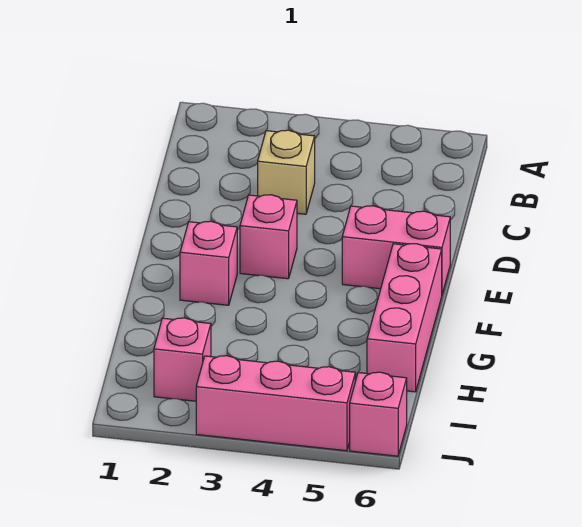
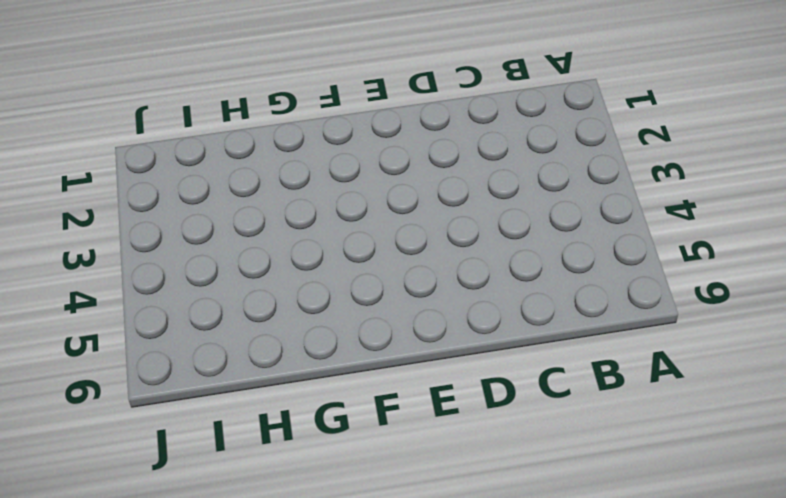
none -> tan 1x1 brick [258,130,315,214]
none -> pink 1x1 brick [240,195,297,279]

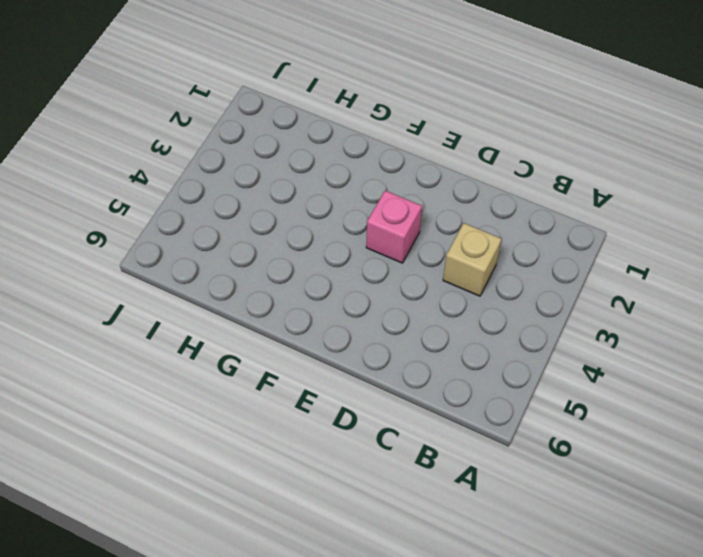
none -> pink 1x2 brick [342,206,450,294]
none -> pink 1x1 brick [180,221,237,305]

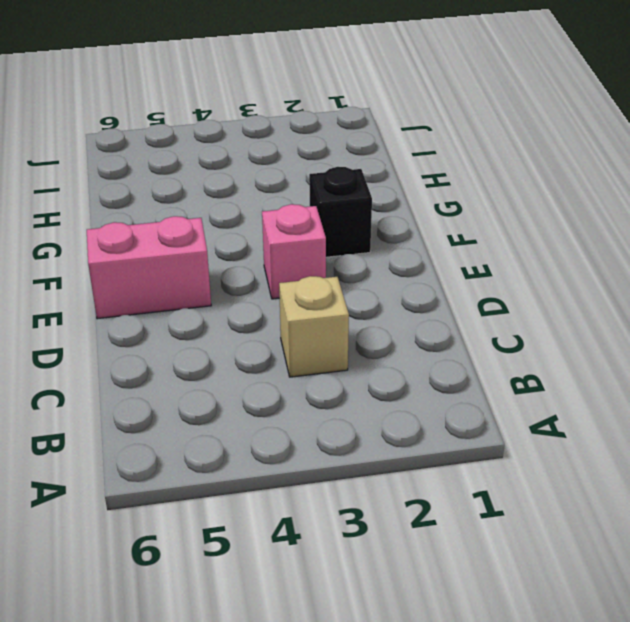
black 1x1 brick [309,167,372,257] -> pink 1x1 brick [180,221,237,305]
none -> pink 1x3 brick [367,244,442,392]
none -> pink 1x1 brick [154,318,211,401]

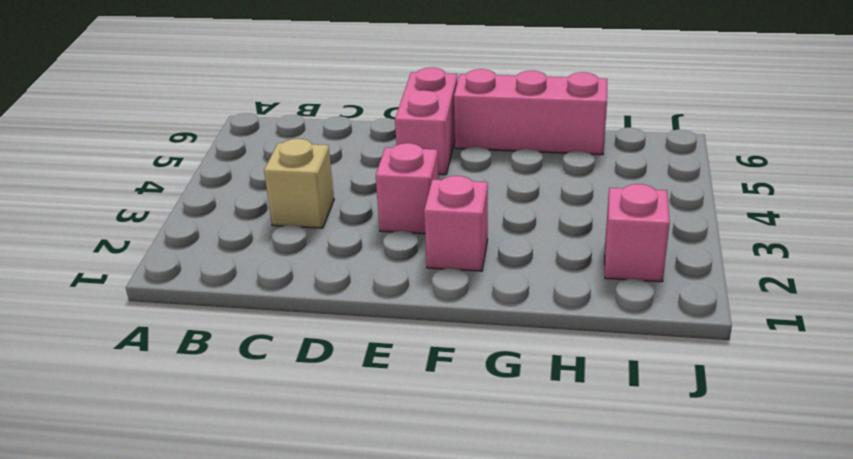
none -> pink 1x3 brick [196,356,355,451]
none -> pink 1x1 brick [350,372,407,456]

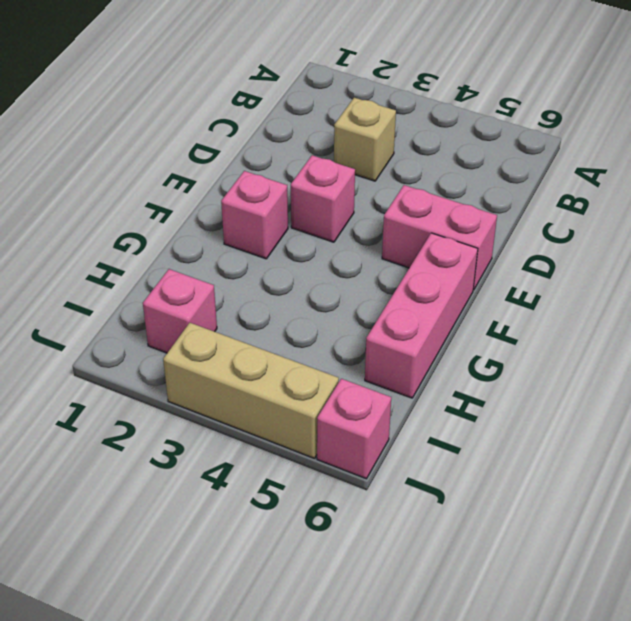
tan 1x3 brick [163,323,339,458] -> pink 1x3 brick [196,356,355,451]

